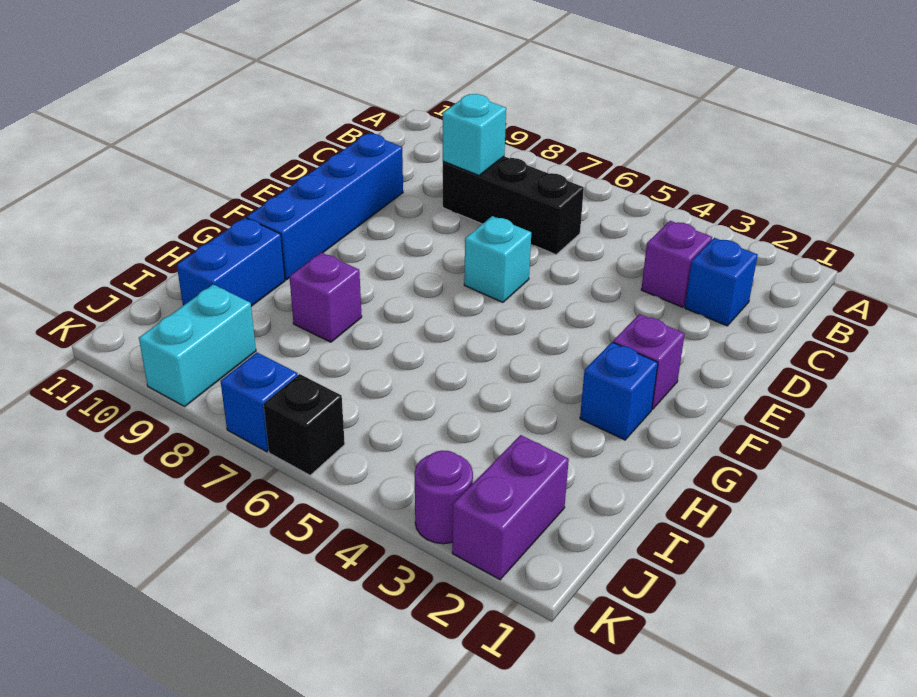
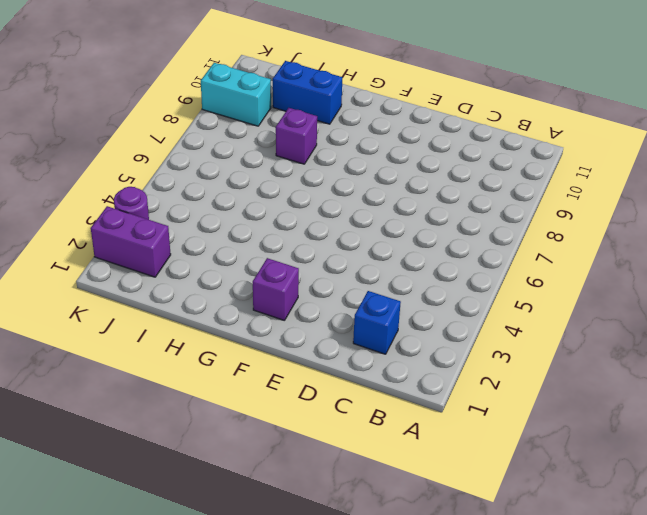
none -> purple 1x1 brick [641,221,712,307]
none -> black 1x3 brick [443,156,584,255]
none -> blue 1x4 brick [247,133,403,280]

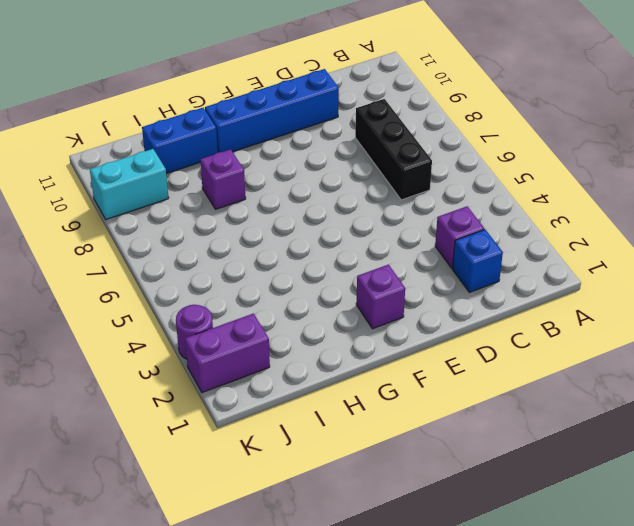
none -> cyan 1x1 brick [464,216,531,302]
none -> blue 1x1 brick [580,342,658,440]
none -> black 1x1 brick [264,374,345,475]

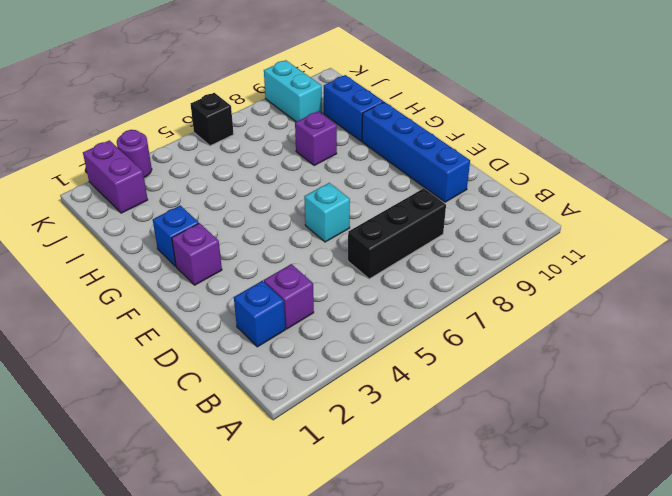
none -> blue 1x1 brick [220,353,298,452]
none -> cyan 1x1 brick [443,94,506,175]

